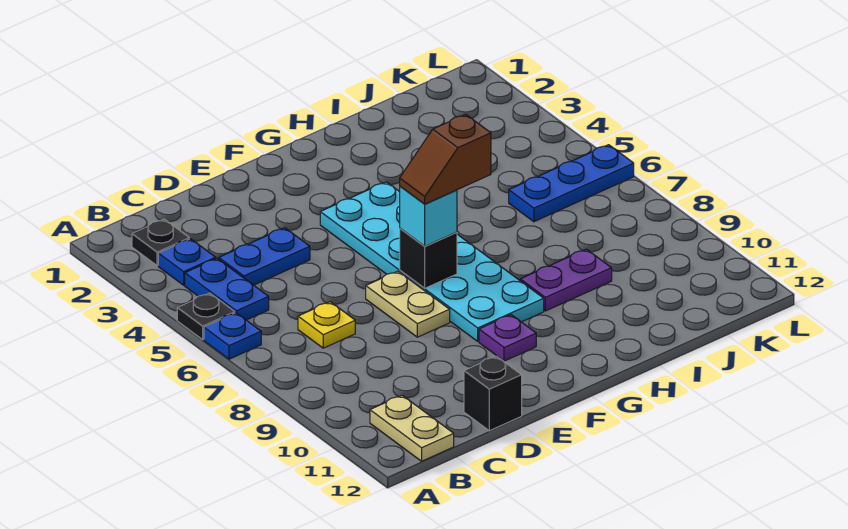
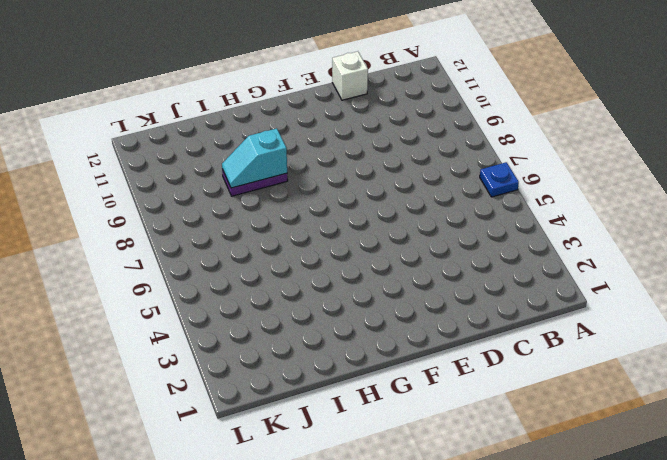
white 1x1 brick [332,51,368,100] -> black 1x1 brick [464,356,522,431]
cyan 1x2 slope [222,128,287,188] -> none
none -> black 1x1 plate [177,293,235,340]
none -> black 1x1 plate [132,219,189,266]
none -> blue 1x1 plate [158,239,216,285]

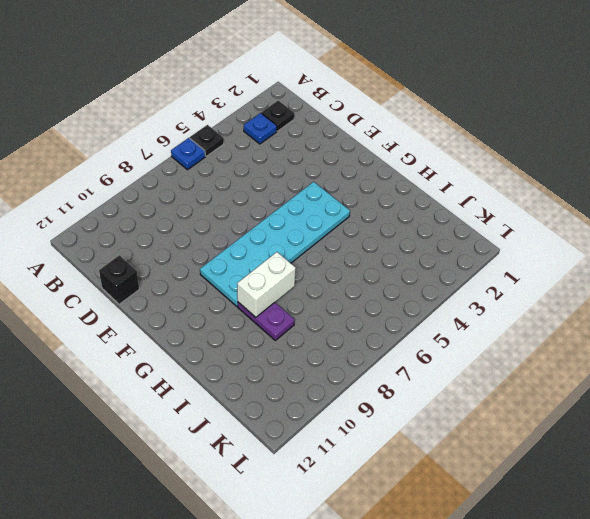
white 1x2 brick [237,252,296,317] -> none
none -> blue 1x2 plate [185,258,269,320]
none -> tan 1x2 plate [370,395,454,461]
none -> blue 1x2 plate [219,228,310,285]

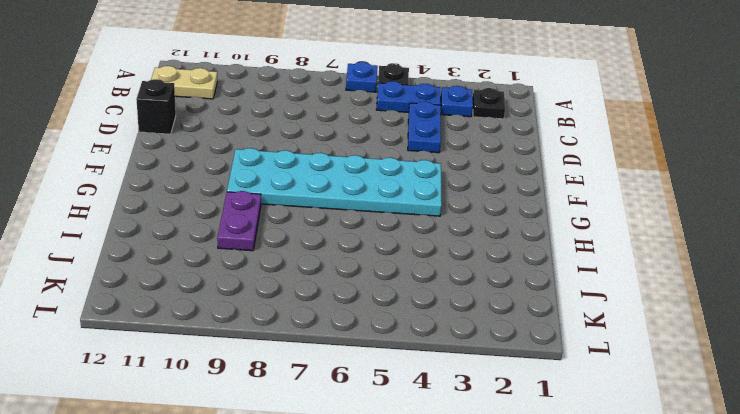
none -> yellow 1x1 plate [298,302,355,348]
none -> tan 1x2 plate [366,271,450,337]
none -> purple 1x1 plate [479,315,536,361]

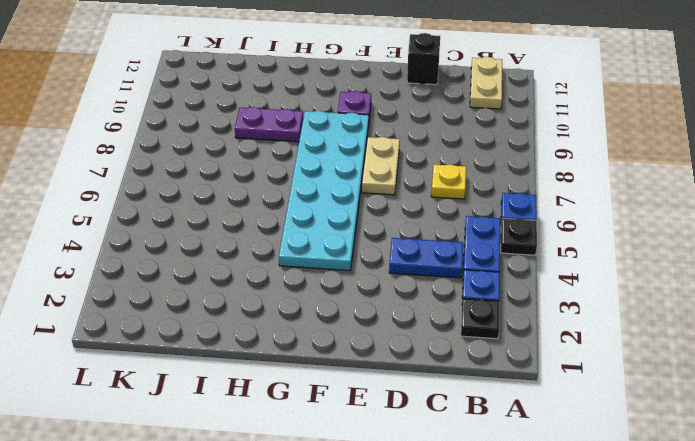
none -> blue 1x3 plate [509,145,634,222]
none -> black 1x1 brick [400,228,457,288]
none -> cyan 1x1 brick [400,186,457,246]

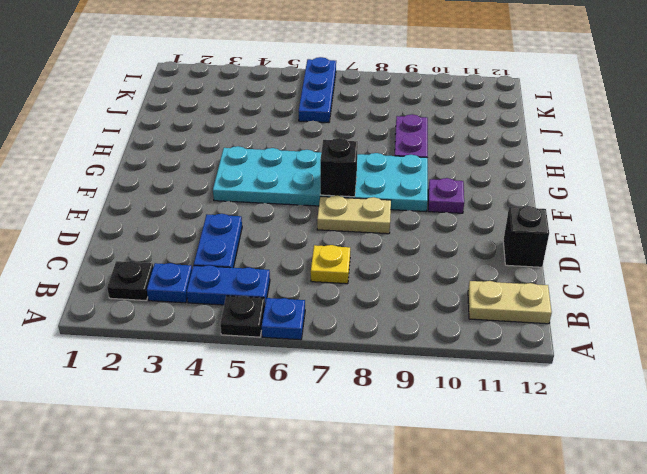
none -> cyan 1x1 brick [400,186,457,246]
none -> brown 1x2 slope [400,114,491,204]

